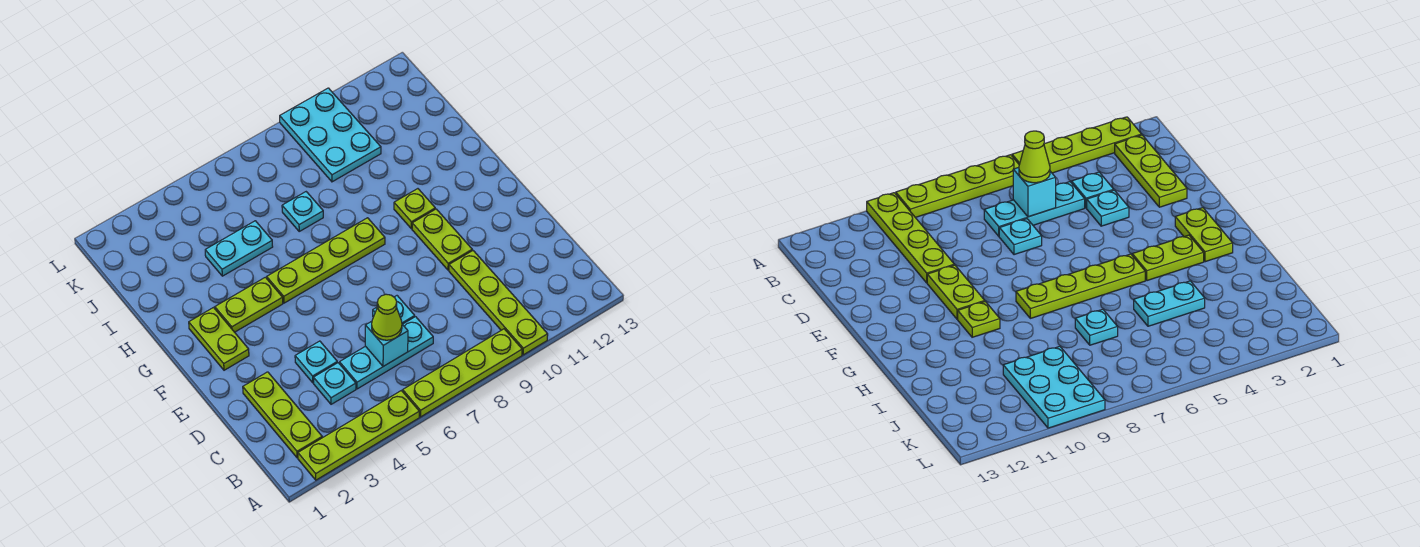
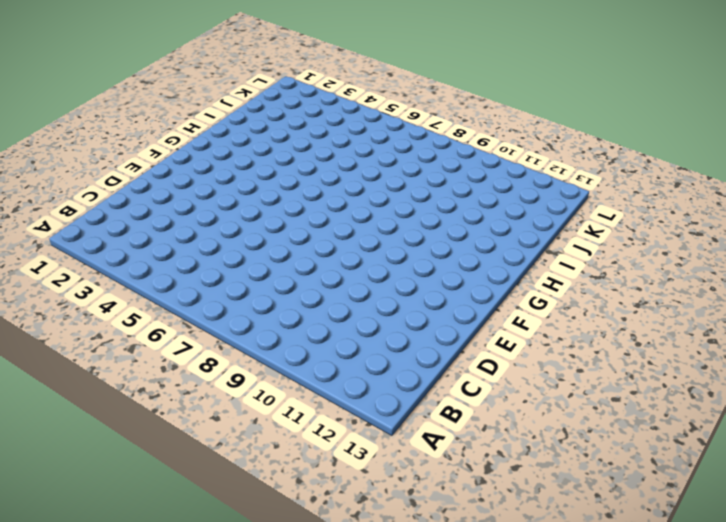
none -> lime 1x4 plate [298,391,419,480]
none -> lime 1x4 plate [403,329,522,417]
none -> lime 1x4 plate [449,251,548,355]

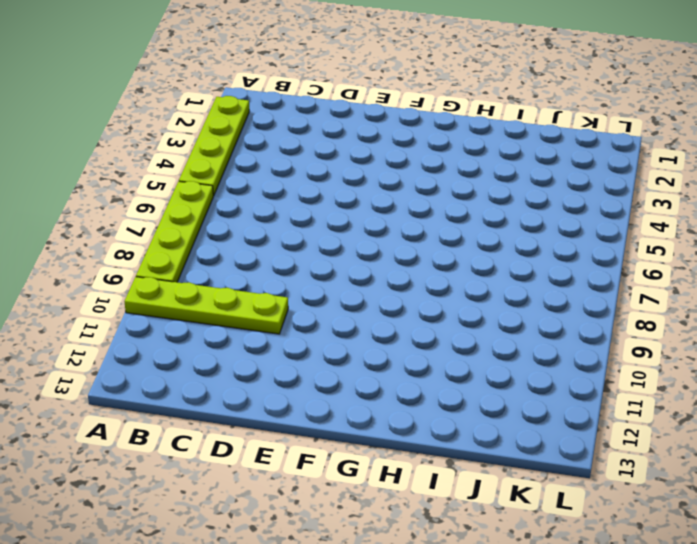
none -> lime 1x3 plate [243,372,322,458]
none -> cyan 1x1 plate [314,363,356,404]
none -> cyan 1x3 plate [340,317,433,389]

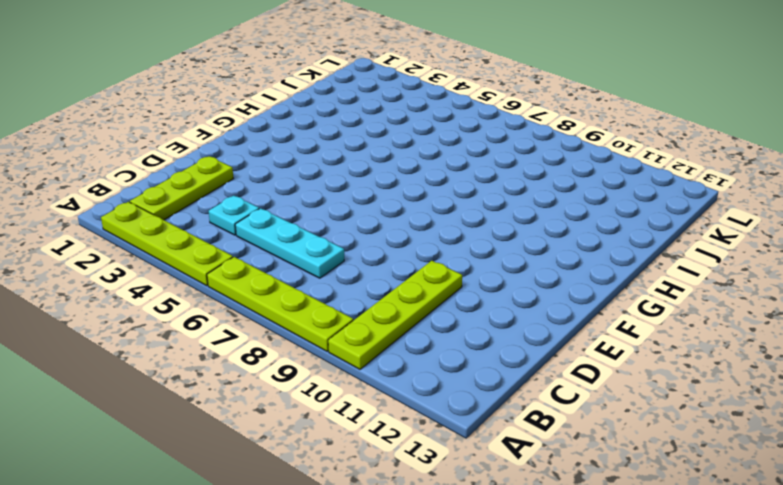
none -> cyan 1x1 plate [295,341,337,383]
none -> cyan 1x1 plate [373,296,415,324]
none -> lime 1x2 plate [412,209,472,270]

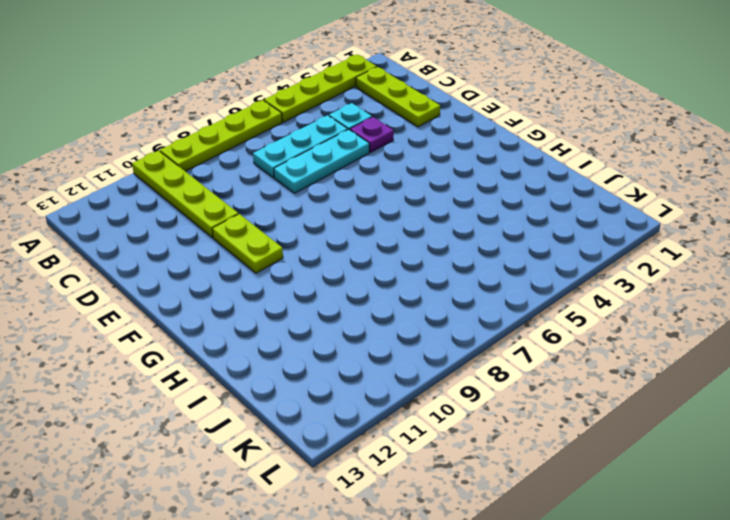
purple 1x1 plate [350,117,394,152] -> cyan 1x1 plate [295,341,337,383]
cyan 1x3 plate [274,129,369,193] -> cyan 1x1 plate [373,296,415,324]
none -> lime 1x2 plate [189,308,249,370]
none -> lime 1x2 plate [215,277,283,332]
none -> lime 1x4 plate [267,218,385,303]

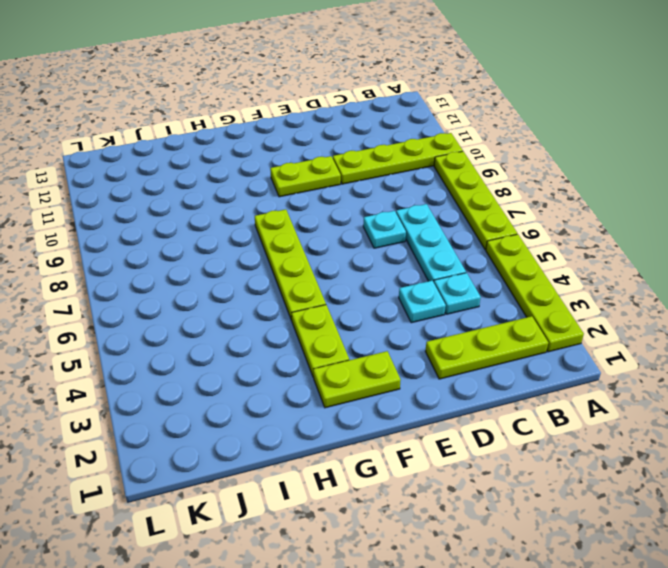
none -> lime 1x1 plate [394,189,435,229]
none -> cyan 1x2 plate [205,221,273,276]
none -> cyan 1x1 plate [282,192,323,231]

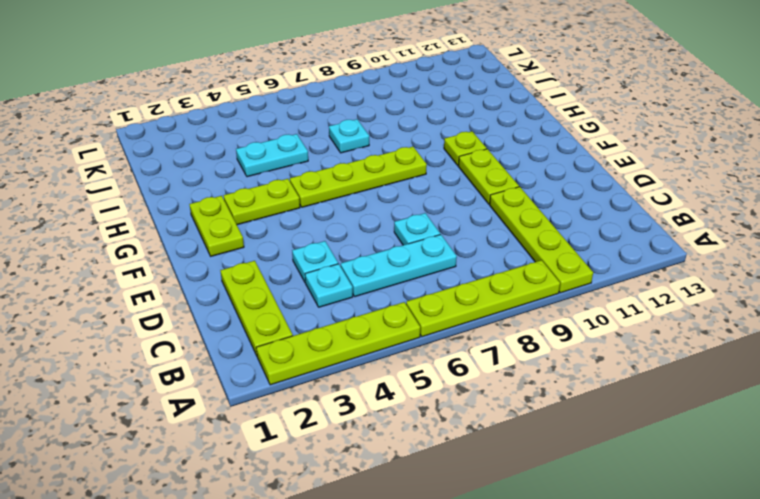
none -> cyan 2x3 plate [280,88,381,182]
none -> cyan 1x1 brick [365,321,408,366]
none -> lime 1x1 cone [372,294,402,340]

